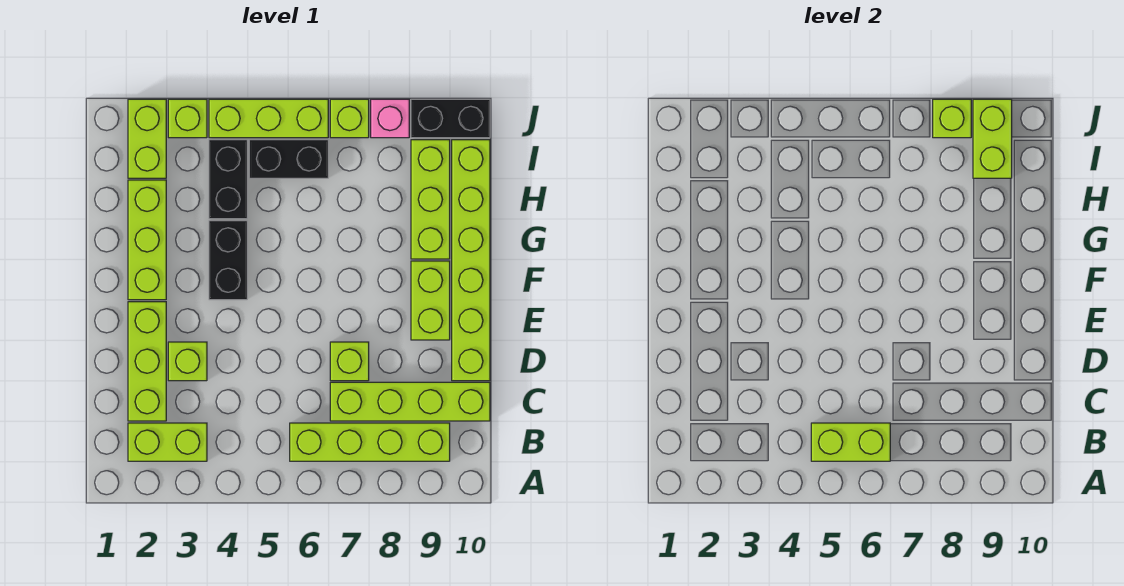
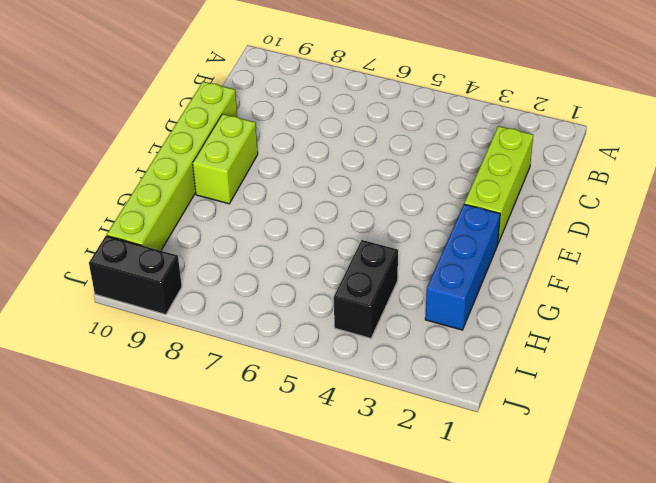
blue 1x3 brick [425,204,500,330] -> lime 1x3 brick [128,180,166,300]
none -> lime 1x2 brick [128,423,207,461]
none -> lime 1x4 brick [290,423,450,461]
none -> lime 1x4 brick [330,382,490,421]

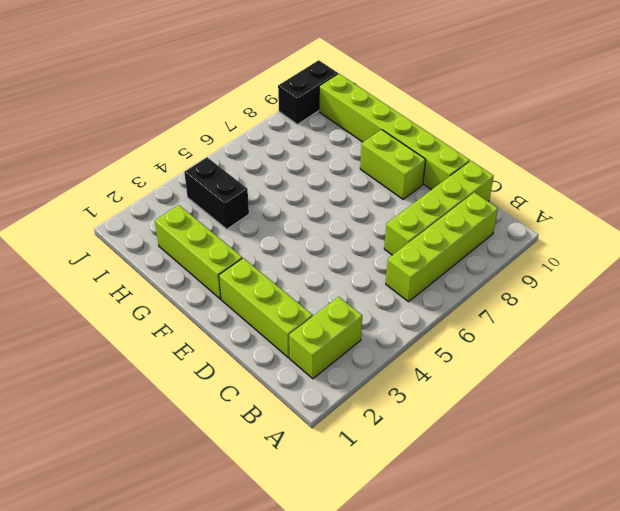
none -> lime 1x1 brick [168,342,207,381]
none -> lime 1x1 brick [330,342,369,381]
none -> black 1x2 brick [209,221,247,300]

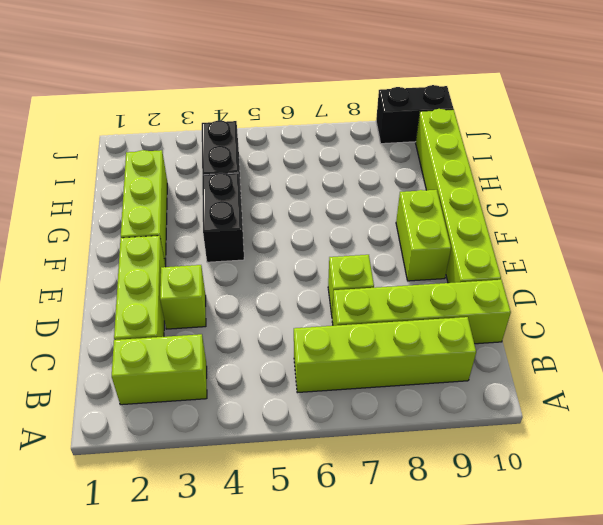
none -> lime 1x3 brick [411,140,450,259]
none -> lime 1x2 brick [128,99,166,178]
none -> black 1x2 brick [249,140,328,178]

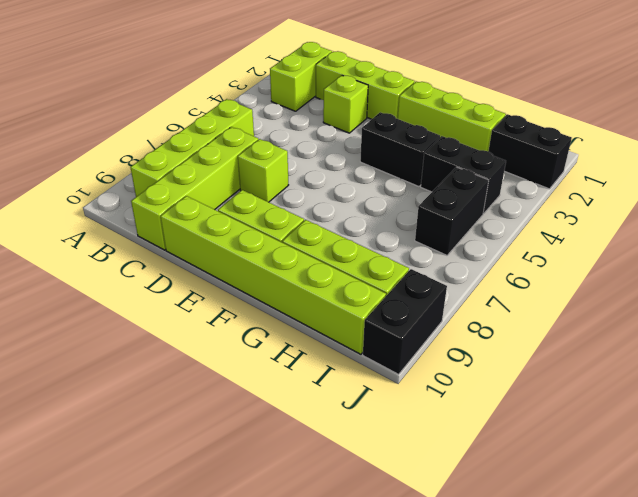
black 1x2 brick [488,114,572,189] -> lime 1x2 brick [128,99,166,178]
none -> lime 1x1 brick [168,99,207,138]
none -> lime 1x3 brick [209,99,328,138]
none -> lime 1x1 brick [330,99,369,138]

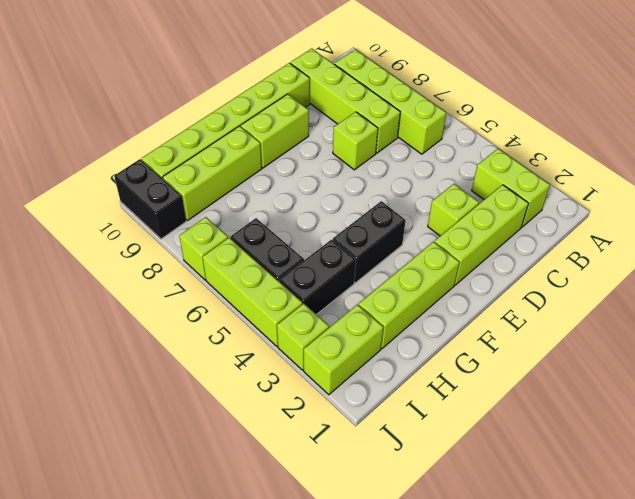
none -> pink 1x1 brick [371,99,409,138]
none -> lime 1x2 brick [811,423,890,461]
none -> lime 1x2 brick [973,99,1012,178]

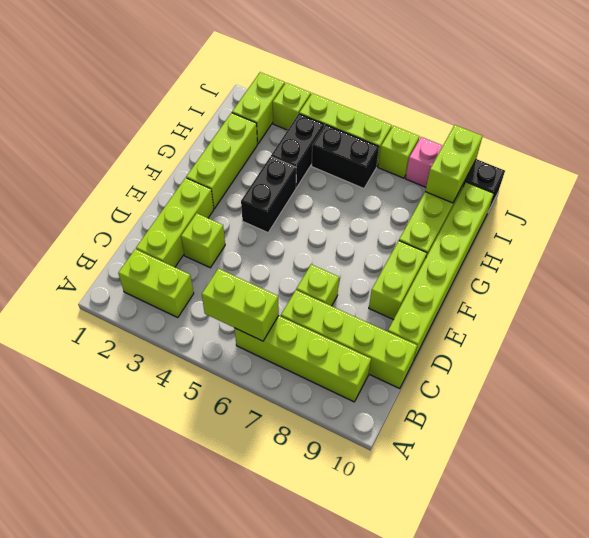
none -> lime 1x1 brick [933,99,971,138]

